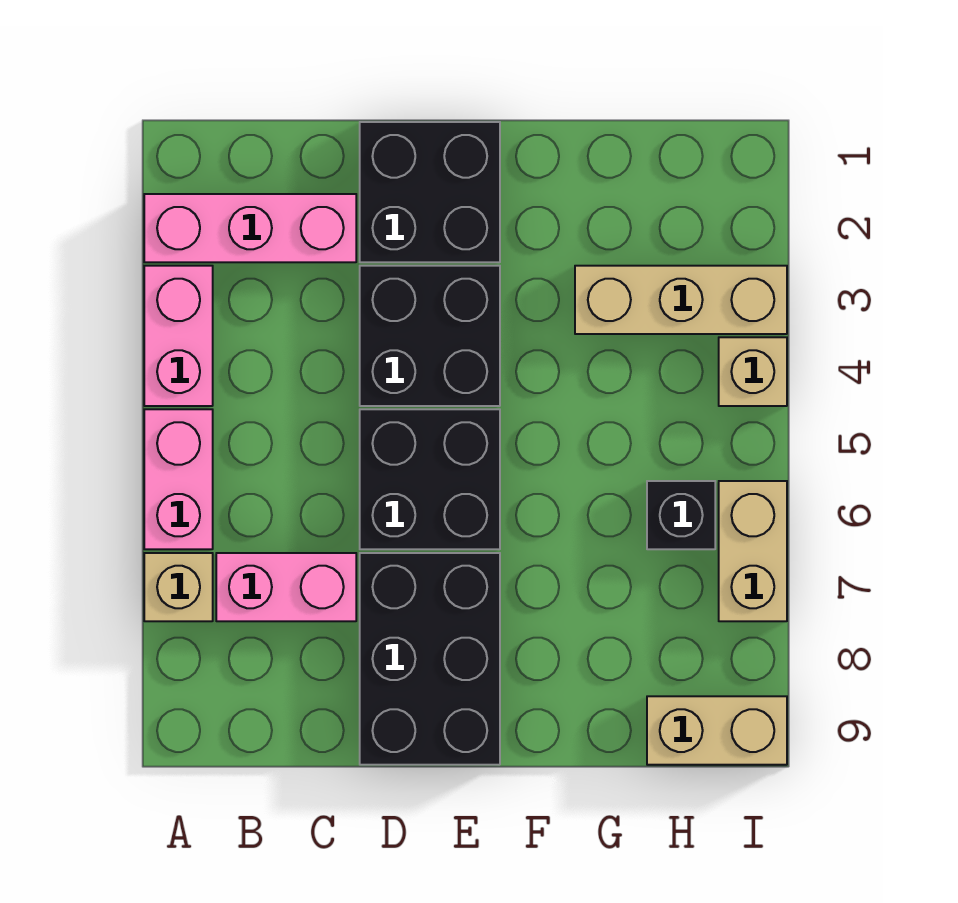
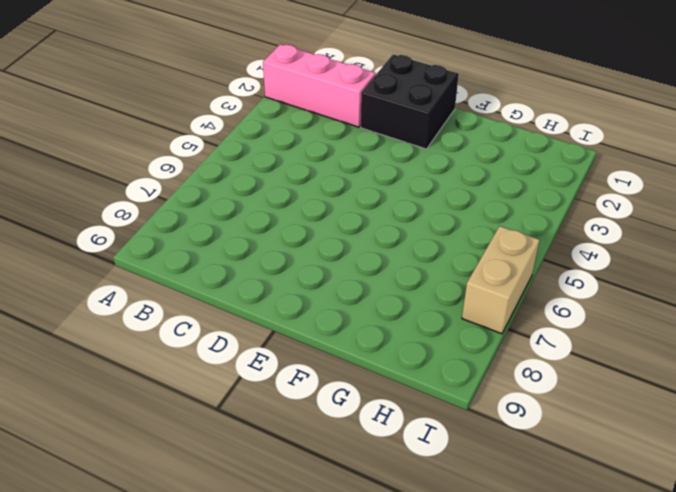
none -> pink 1x2 brick [144,266,213,406]
none -> pink 1x2 brick [144,409,213,549]
none -> tan 1x1 brick [144,553,213,621]

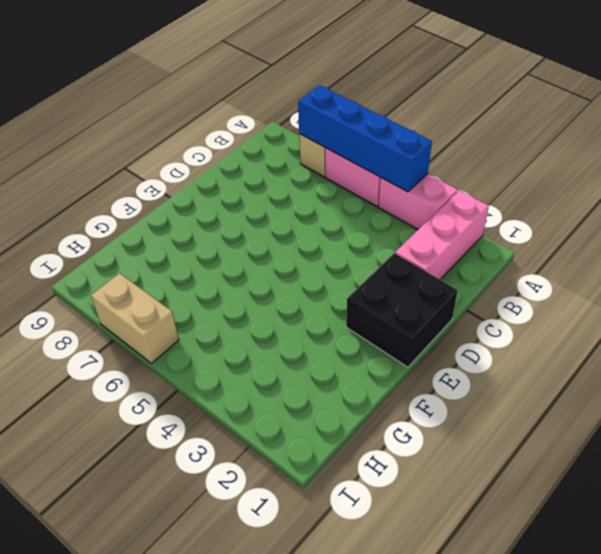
blue 1x4 brick [298,85,432,192] -> none
none -> pink 1x2 brick [216,553,356,621]
none -> black 2x2 brick [360,266,500,406]
none -> black 2x2 brick [360,409,500,549]

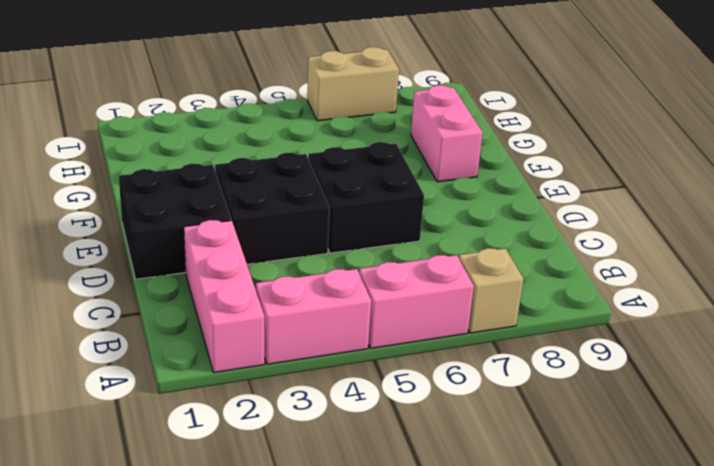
pink 1x2 brick [411,85,483,182] -> pink 1x2 brick moved to [216,553,356,621]
none -> black 2x3 brick [360,553,500,765]
none -> tan 1x3 brick [575,266,787,334]
none -> black 1x1 brick [647,481,715,549]

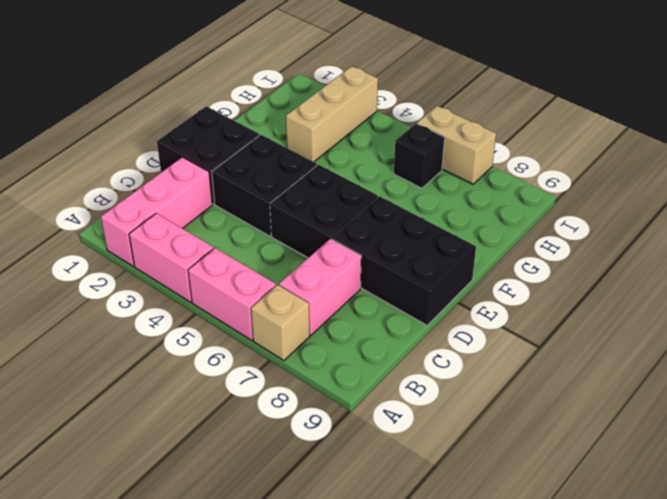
none -> tan 1x2 brick [647,696,787,765]
none -> tan 1x1 brick [719,337,787,406]

